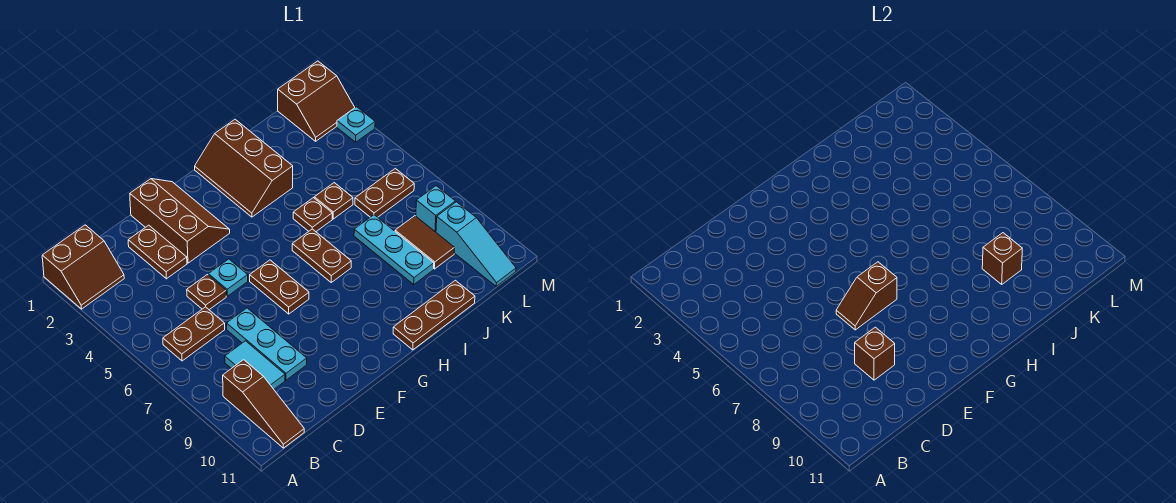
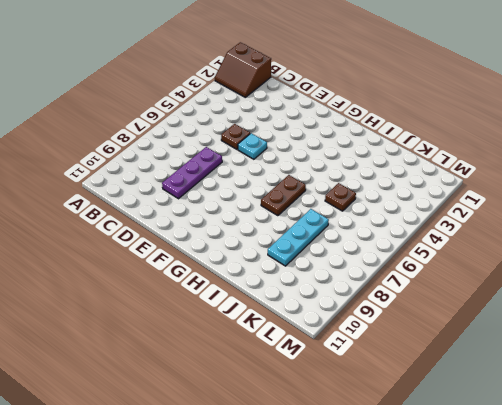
purple 1x3 plate [162,147,222,199] -> cyan 1x3 plate [227,308,307,380]
none -> brown 1x2 plate [163,307,225,361]
none -> brown 1x3 slope [223,360,304,448]
none -> cyan 1x2 tile [225,341,285,389]

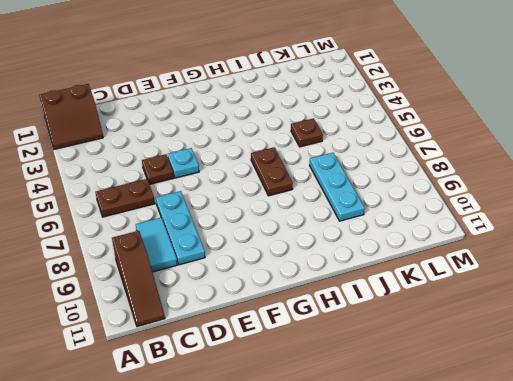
none -> brown 1x2 plate [128,225,187,279]
none -> brown 2x3 slope [130,179,230,263]
none -> brown 1x2 plate [250,260,309,314]

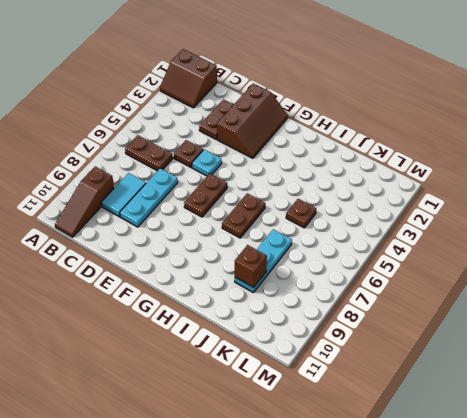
none -> brown 2x3 slope [195,119,293,217]
none -> brown 1x3 plate [393,280,475,350]
none -> brown 1x1 plate [293,198,332,232]

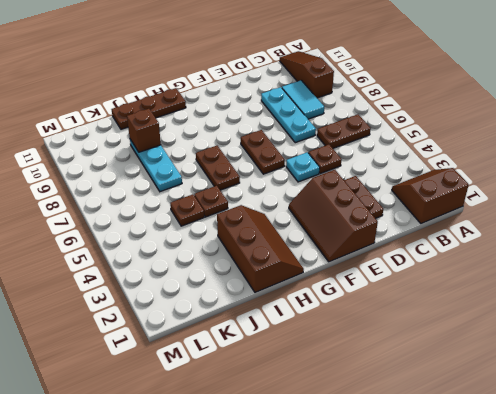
none -> brown 1x2 plate [355,168,414,217]
none -> brown 1x2 tile [395,216,455,269]
none -> brown 2x2 slope [278,61,355,141]

